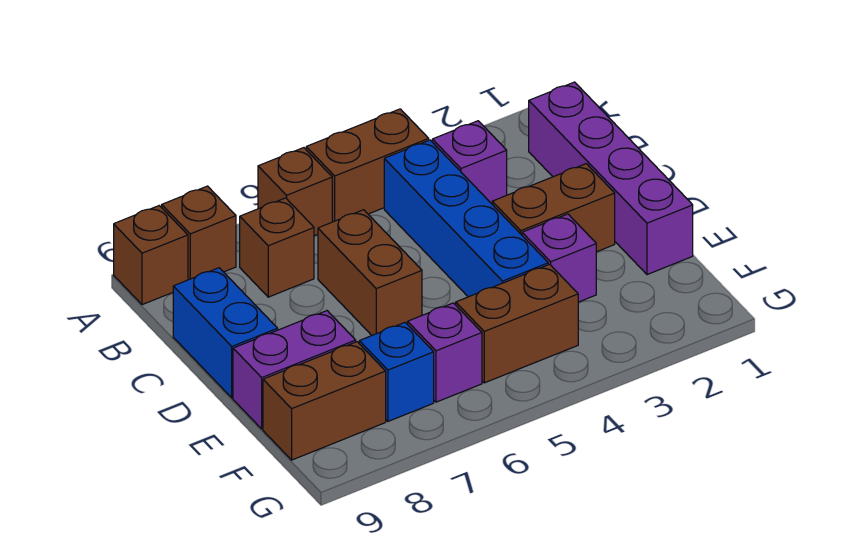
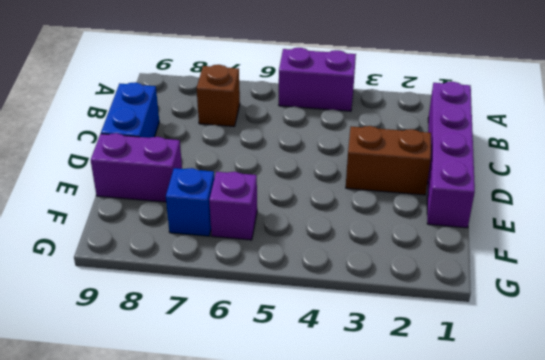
purple 1x2 brick [279,48,356,111] -> brown 1x2 brick [306,109,429,222]
none -> brown 1x1 brick [258,148,332,236]
none -> brown 1x1 brick [162,186,236,280]
none -> brown 1x1 brick [114,206,188,305]

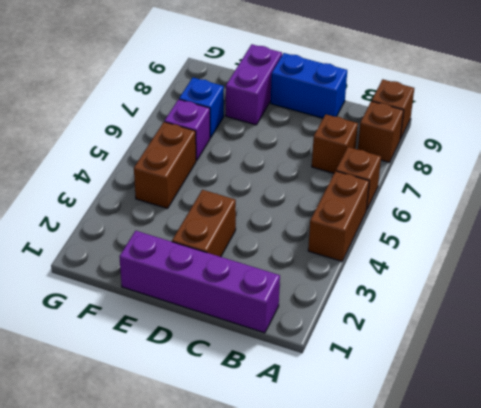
none -> purple 1x1 brick [432,121,507,204]
none -> blue 1x4 brick [384,140,548,297]
none -> brown 1x2 brick [318,210,422,335]

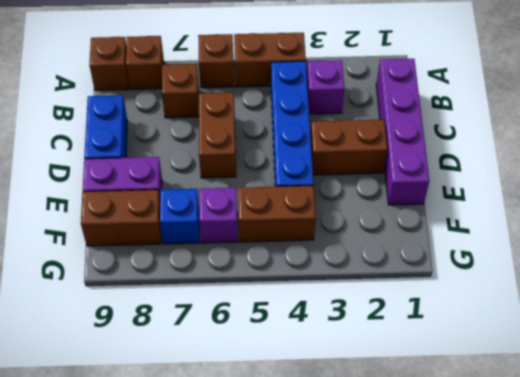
none -> purple 1x1 brick [522,214,596,302]

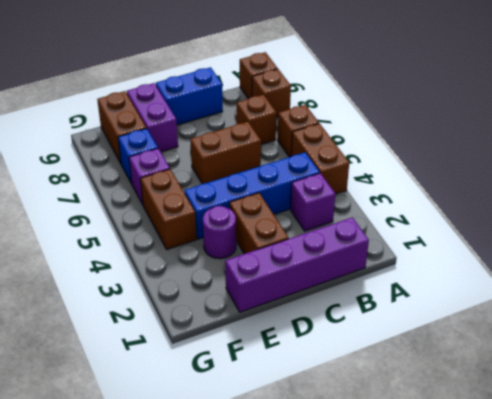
purple 1x1 round brick [203,206,236,259] -> purple 1x1 brick [522,214,596,302]

